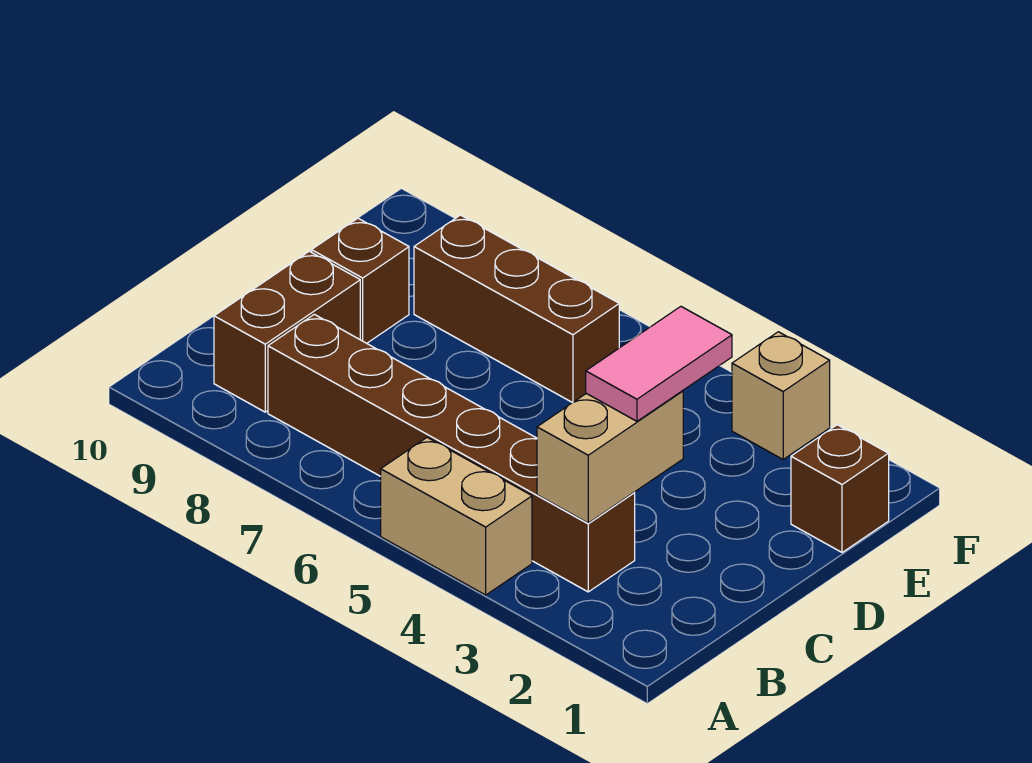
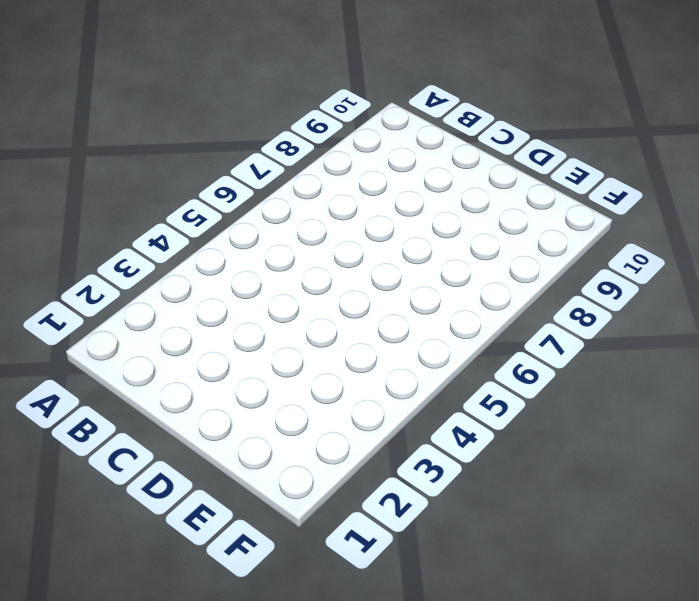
none -> tan 1x2 brick [381,437,532,595]
none -> brown 1x6 brick [268,314,635,592]

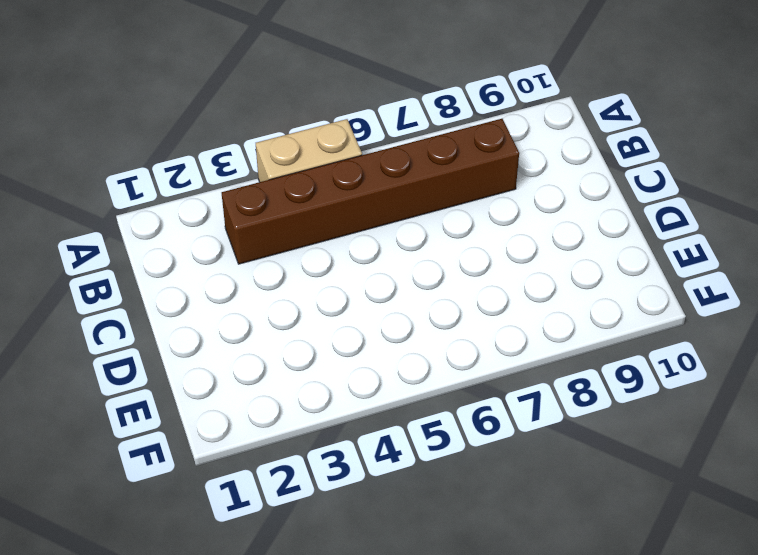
none -> brown 1x2 brick [214,251,360,412]
none -> brown 1x1 brick [312,218,409,343]

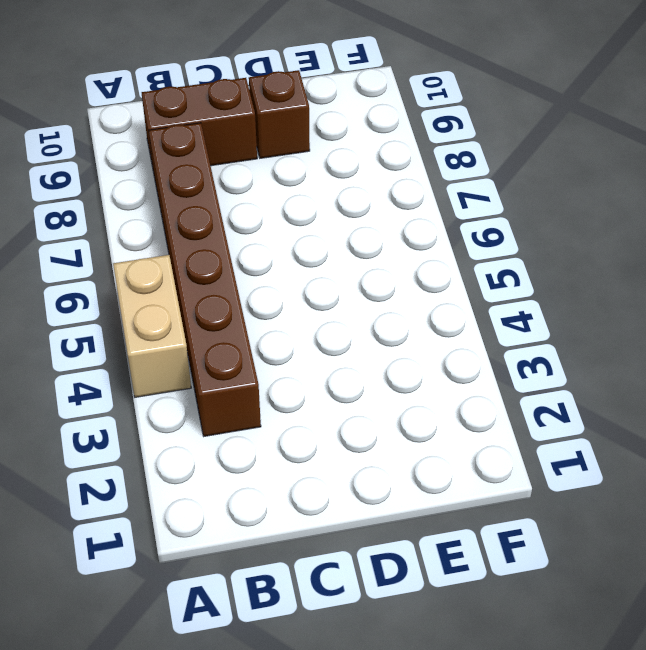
none -> brown 1x1 brick [791,425,889,552]
none -> brown 1x3 brick [414,215,619,403]

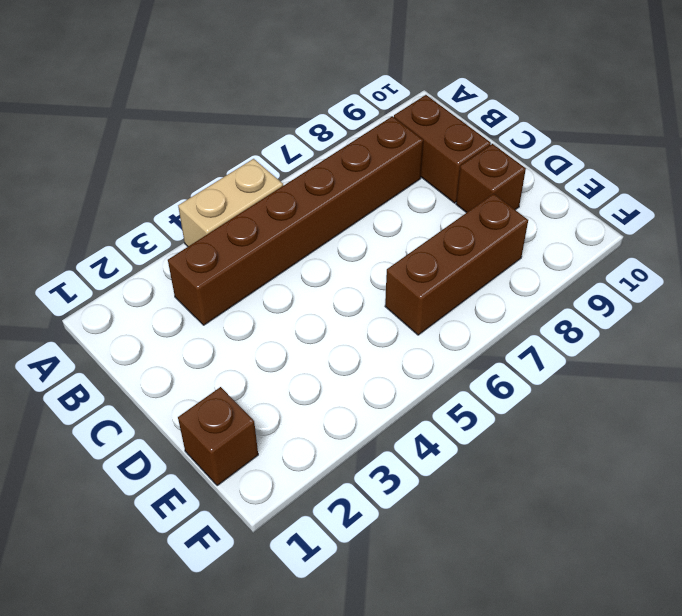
none -> tan 1x1 brick [732,332,830,459]
none -> tan 1x2 brick [537,391,683,523]

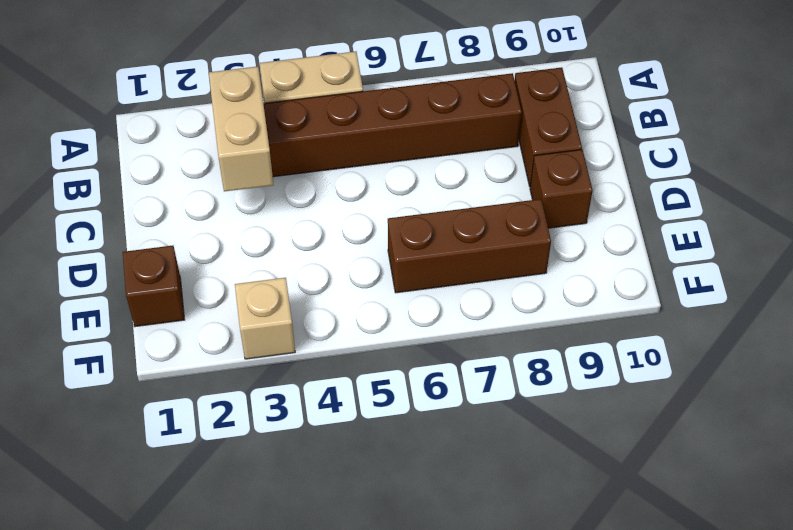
none -> pink 1x2 tile [586,307,732,421]

